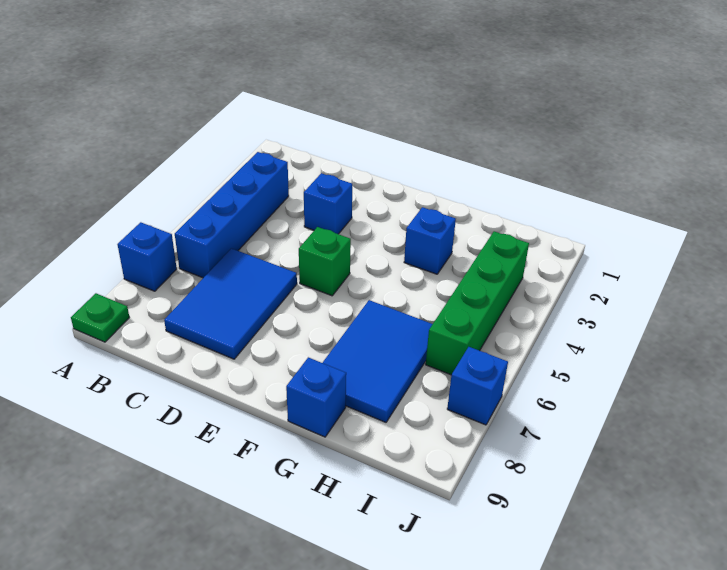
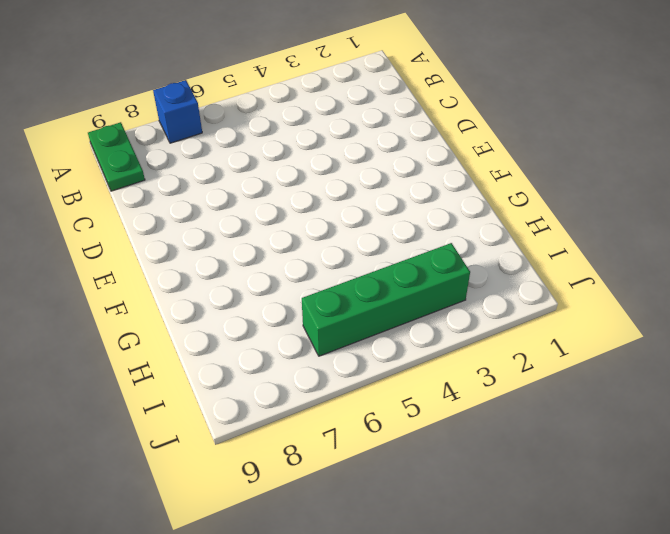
green 1x2 plate [88,122,145,191] -> green 1x1 plate [71,293,129,342]
none -> blue 1x4 brick [175,152,289,278]
none -> blue 2x3 tile [164,248,297,359]

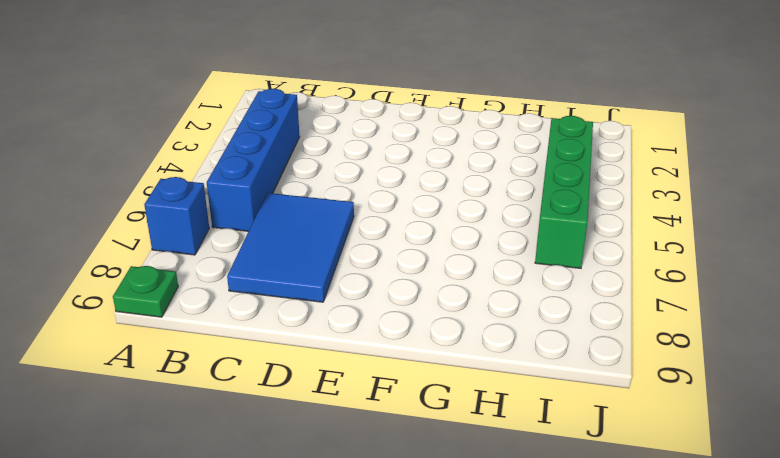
none -> blue 1x1 brick [304,173,352,234]
none -> green 1x1 brick [299,227,351,296]

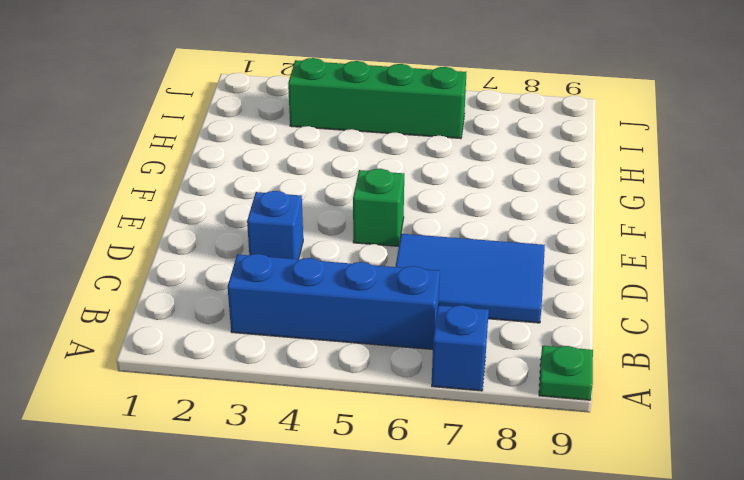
none -> blue 1x1 brick [404,207,456,274]
none -> blue 2x3 tile [323,300,432,422]

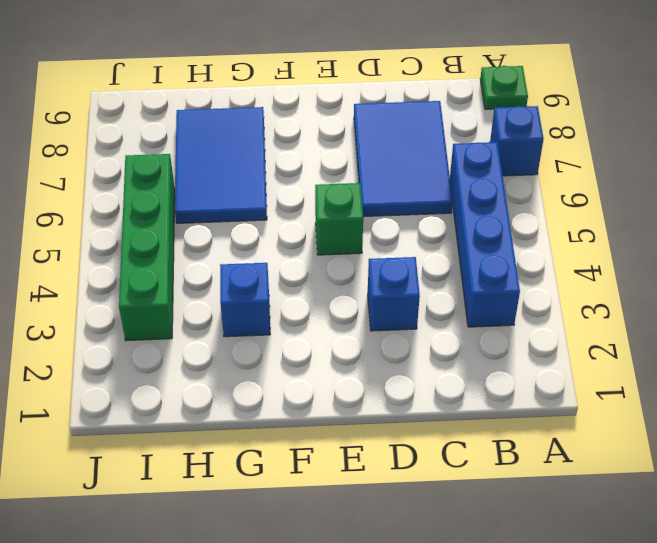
none -> blue 1x1 brick [286,357,346,437]
none -> blue 1x1 brick [447,347,508,425]

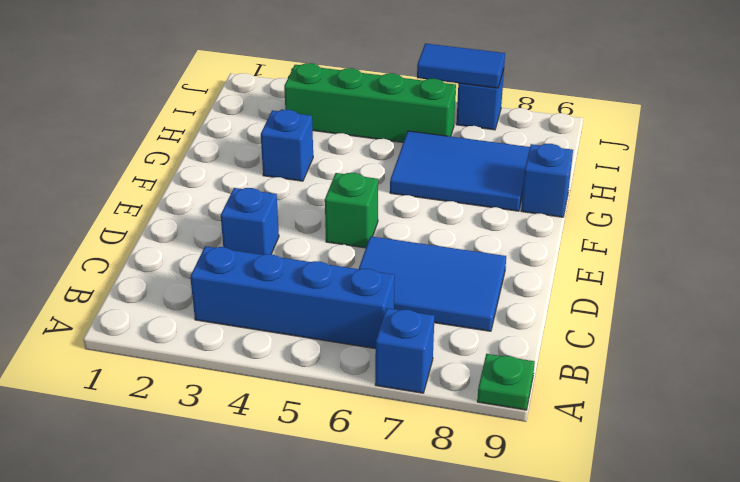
blue 1x2 tile [417,43,505,88] -> none

